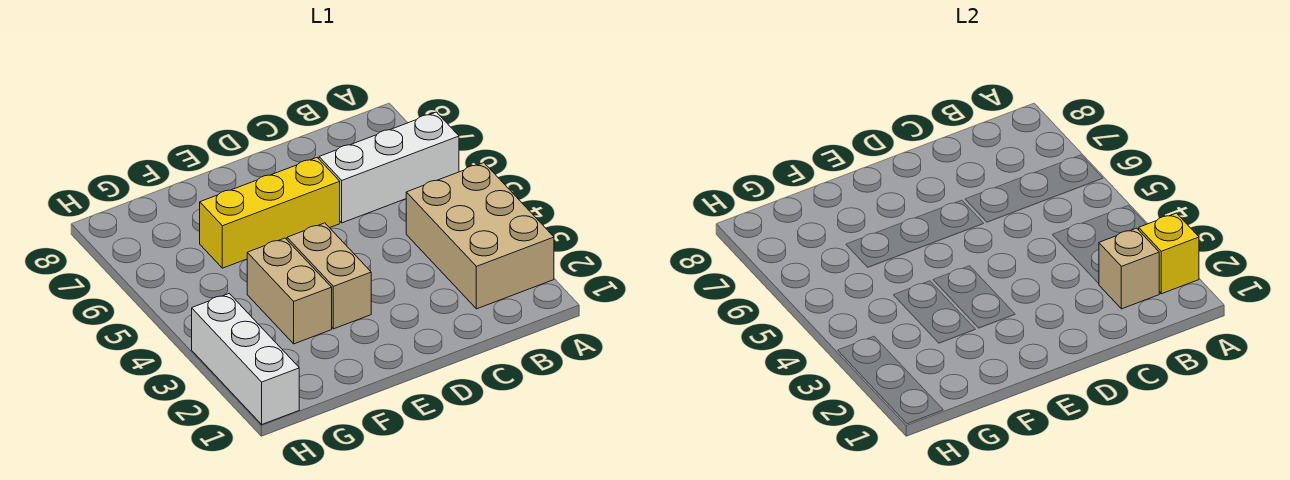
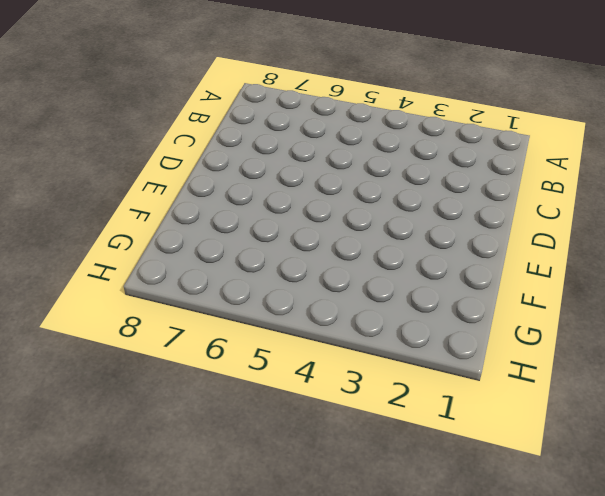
none -> tan 2x3 brick [406,163,554,309]
none -> white 1x3 brick [319,112,459,223]

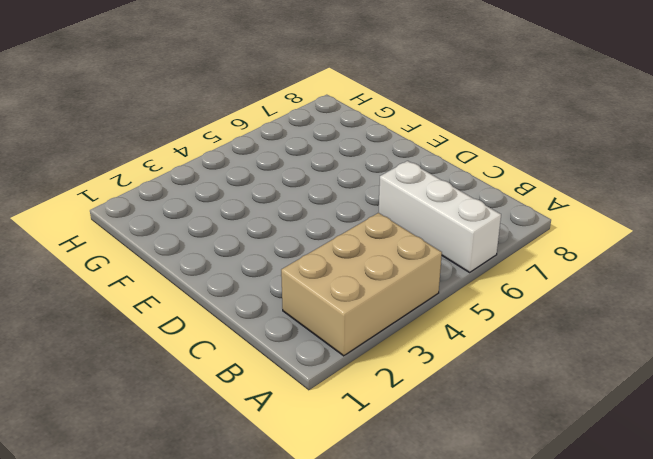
none -> yellow 1x3 brick [200,158,340,268]
none -> tan 1x2 brick [287,223,371,329]

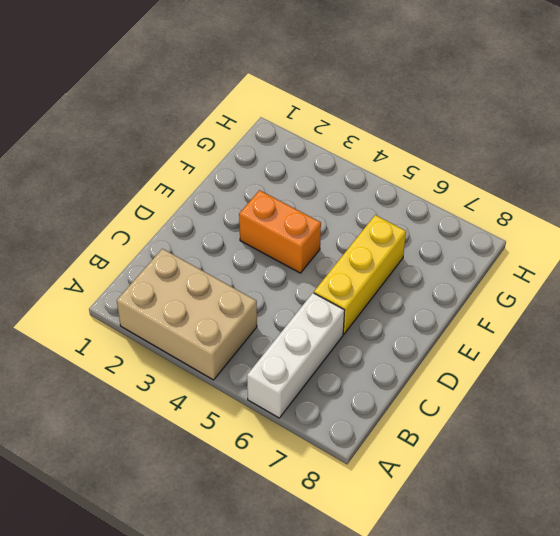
orange 1x2 brick [239,190,321,273] -> tan 1x2 brick [287,223,371,329]
none -> tan 1x2 brick [247,238,332,344]
none -> white 1x3 brick [192,293,299,424]

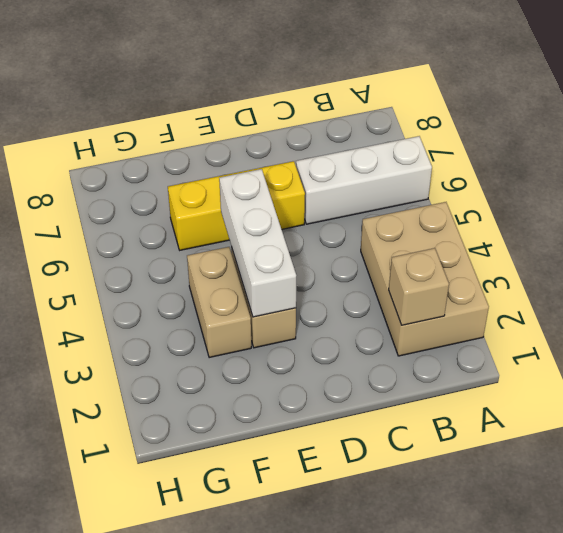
white 1x3 brick [219,169,296,317] -> white 1x3 brick moved to [192,293,299,424]
none -> yellow 1x1 brick [1139,213,1199,294]

